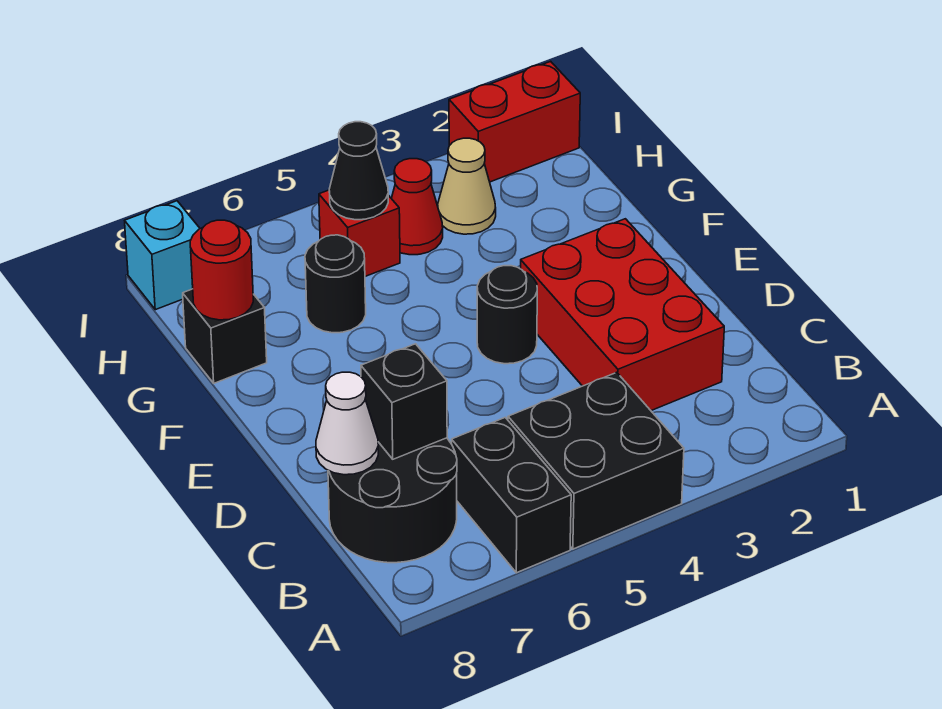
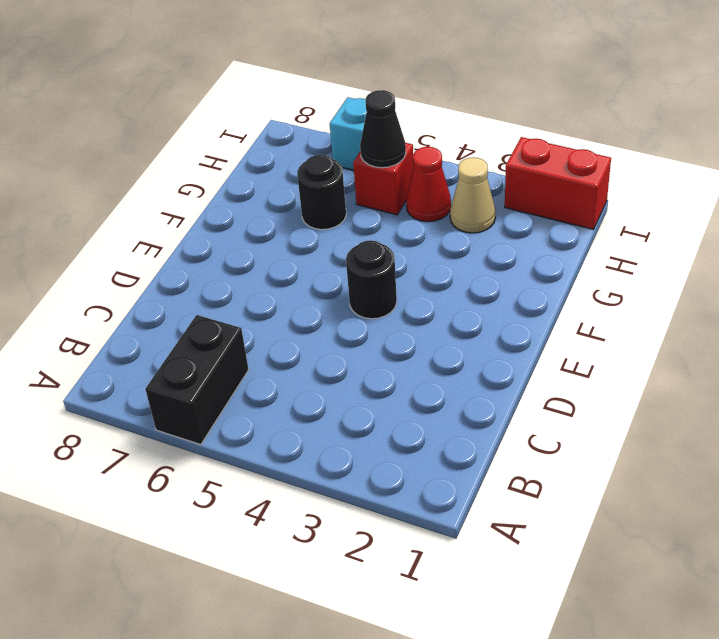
cyan 1x1 brick [330,97,367,170] -> cyan 1x1 brick moved to [125,201,200,310]
none -> black 2x2 brick [508,372,684,549]
none -> black 2x2 round brick [328,438,457,563]
none -> red 2x3 brick [521,219,724,411]

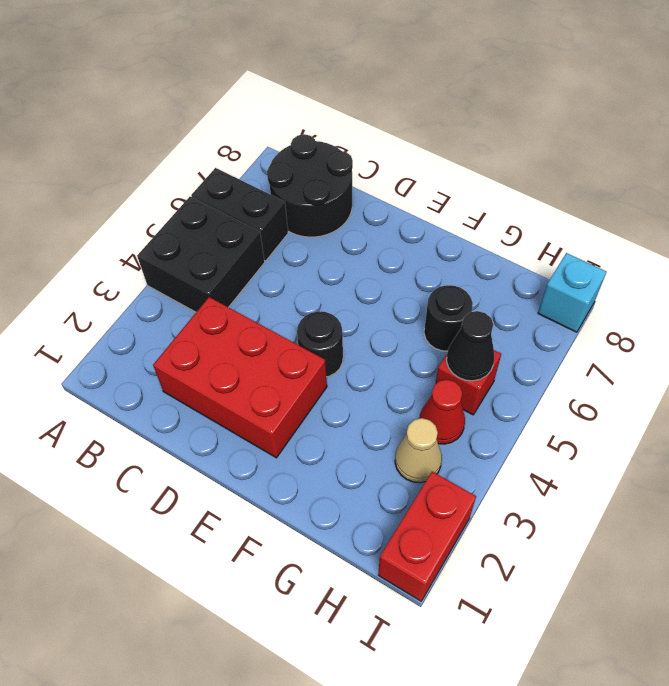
none -> black 1x1 brick [183,289,267,383]
none -> black 1x1 brick [361,344,447,459]
none -> white 1x1 cone [316,372,378,475]

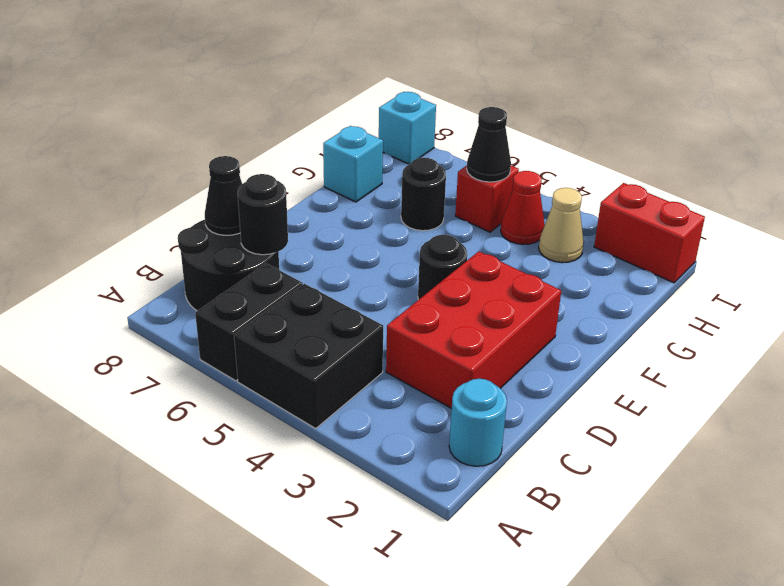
cyan 1x1 round brick [449,379,507,466] -> none
black 1x1 round brick [238,174,288,255] -> black 1x1 brick [361,344,447,459]
black 1x1 cone [205,156,242,235] -> white 1x1 cone [316,372,378,475]
cyan 1x1 brick [323,126,383,202] -> black 1x1 brick [183,289,267,383]
none -> red 1x1 round brick [190,220,253,320]

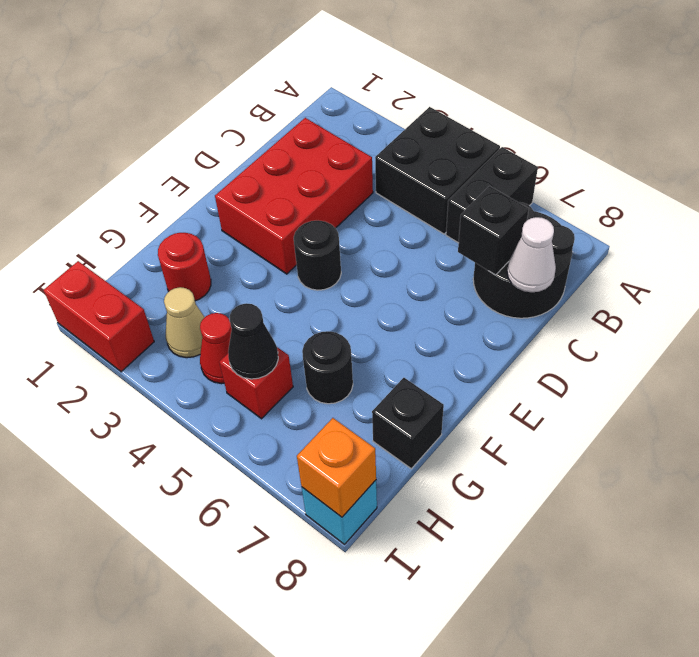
red 1x1 round brick [158,233,211,301] -> red 1x1 round brick moved to [190,220,253,320]
orange 1x1 brick [297,418,376,517] -> none

